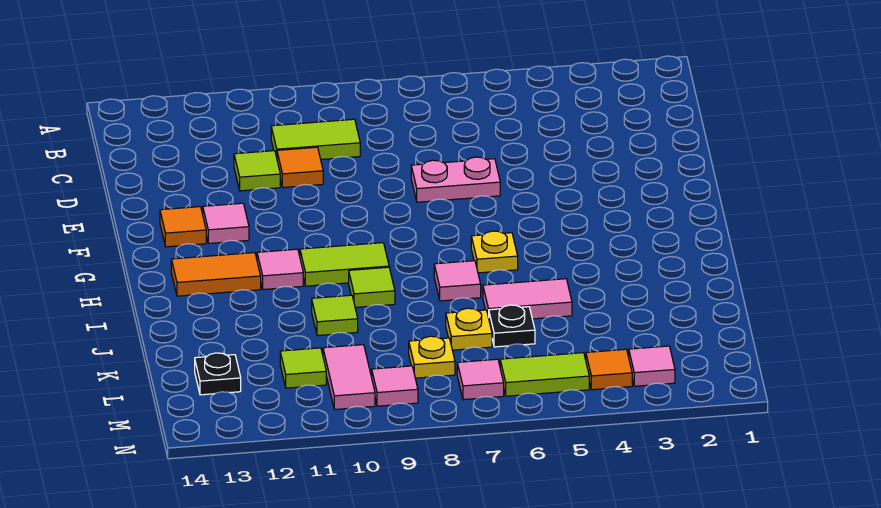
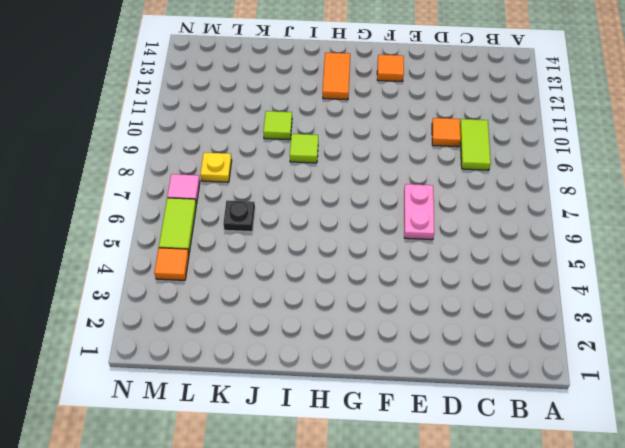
none -> lime 1x1 tile [234,151,280,191]
none -> pink 1x1 tile [203,203,249,243]
none -> yellow 1x1 plate [471,231,518,273]

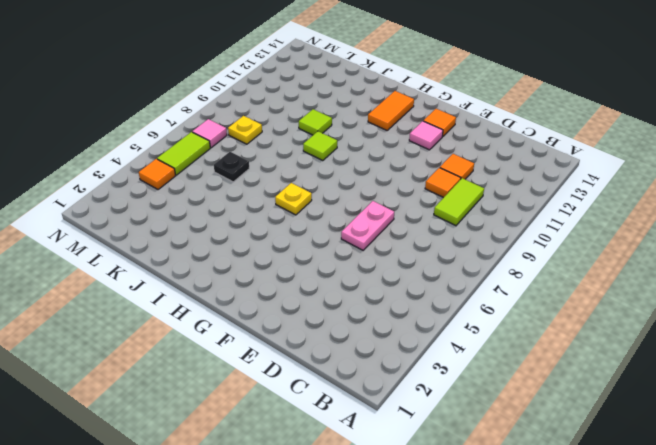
orange 1x1 tile [440,154,474,179] -> lime 1x1 tile [234,151,280,191]
none -> lime 1x2 tile [300,243,389,286]
none -> pink 1x1 tile [257,249,303,290]
none -> pink 1x1 tile [434,261,481,301]

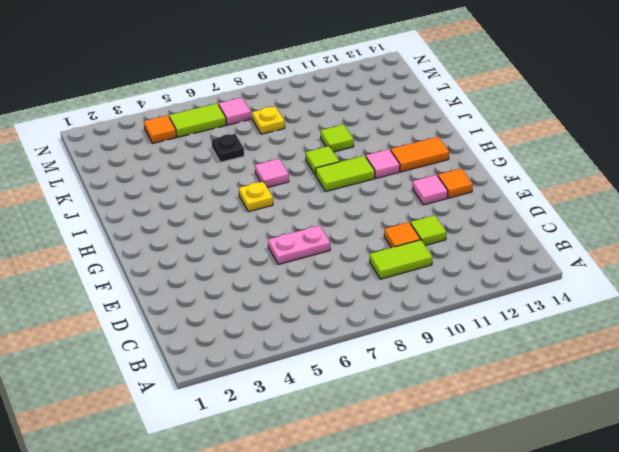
none -> pink 1x2 tile [483,279,572,319]
none -> yellow 1x1 plate [446,308,492,350]
none -> pink 1x2 tile [323,345,375,409]

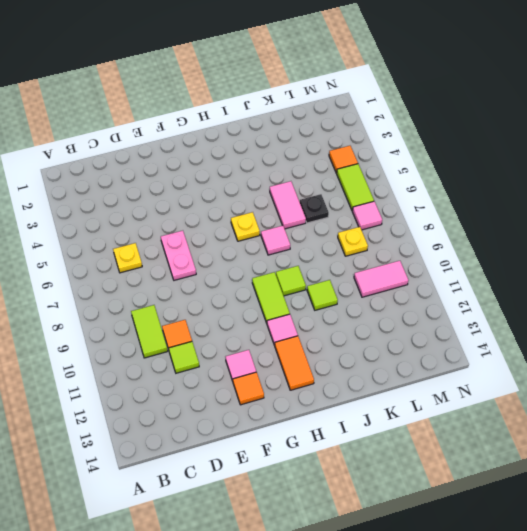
yellow 1x1 plate [113,243,142,273] -> yellow 1x1 plate moved to [446,308,492,350]
none -> lime 1x1 tile [280,348,326,388]
none -> black 1x1 plate [195,353,241,395]
none -> pink 1x1 tile [629,346,675,386]

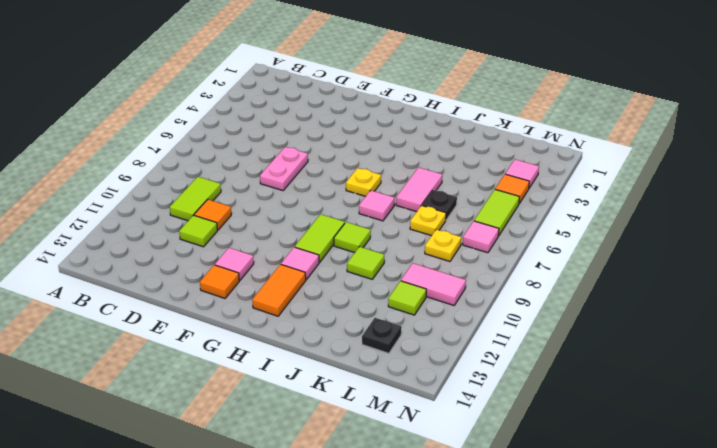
none -> pink 1x1 tile [372,366,418,406]

